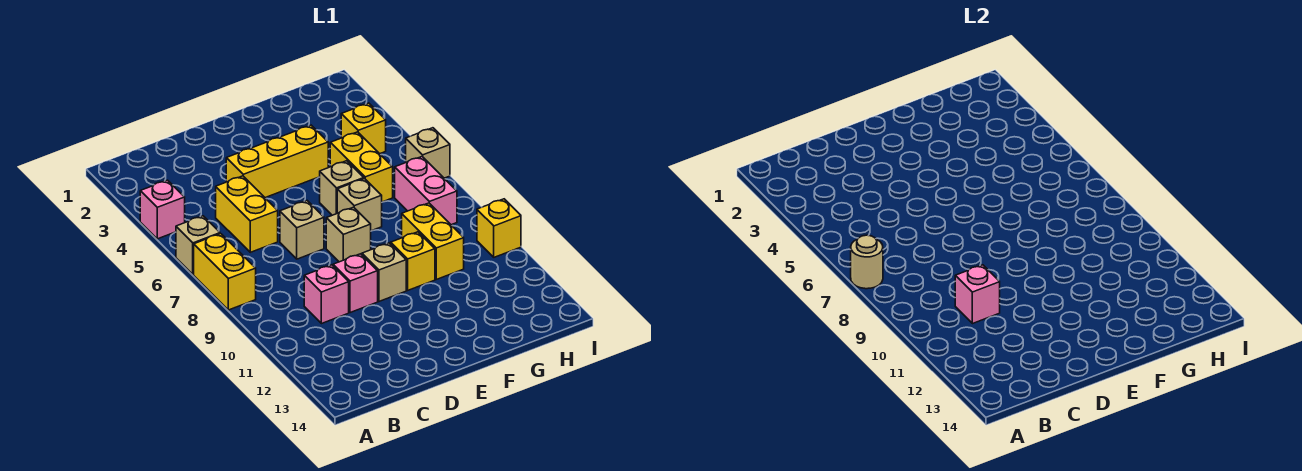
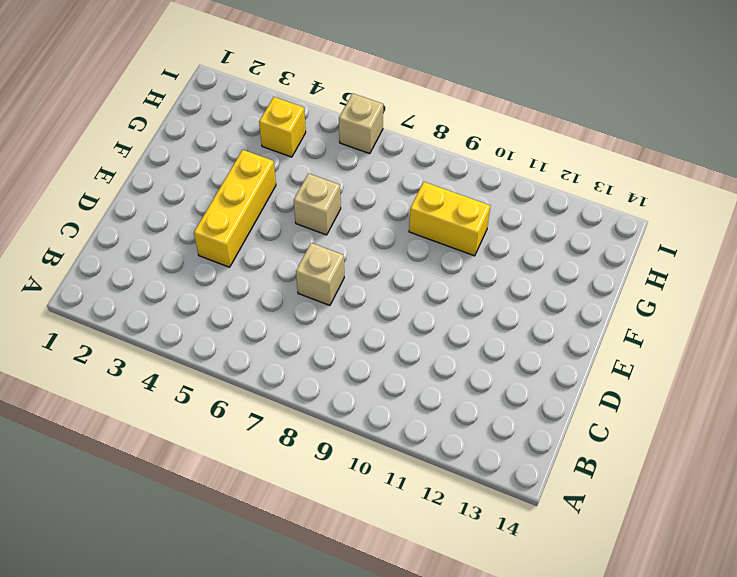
none -> pink 1x1 brick [140,180,185,239]
none -> tan 1x1 brick [176,216,220,274]
none -> yellow 1x2 brick [194,234,256,310]

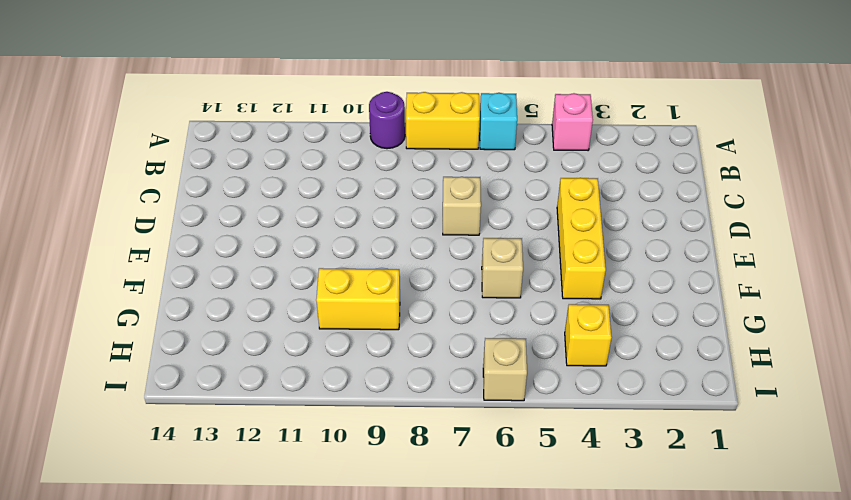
cyan 1x1 brick [479,93,517,150] -> tan 1x1 brick [176,216,220,274]
purple 1x1 round brick [369,92,405,149] -> none
none -> yellow 1x2 brick [216,176,278,252]
none -> pink 1x1 brick [304,265,349,324]
none -> pink 1x1 brick [333,254,378,313]

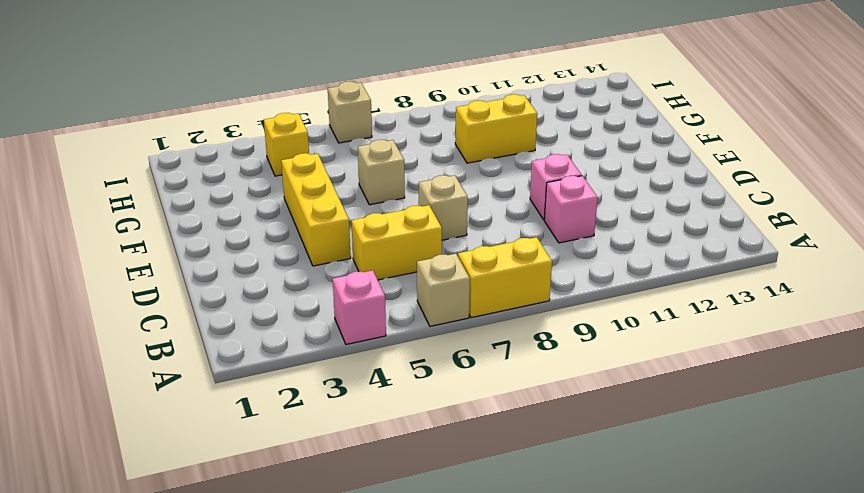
none -> tan 1x1 brick [326,207,371,262]
none -> tan 1x1 brick [362,243,406,301]
none -> tan 1x1 brick [337,179,382,231]

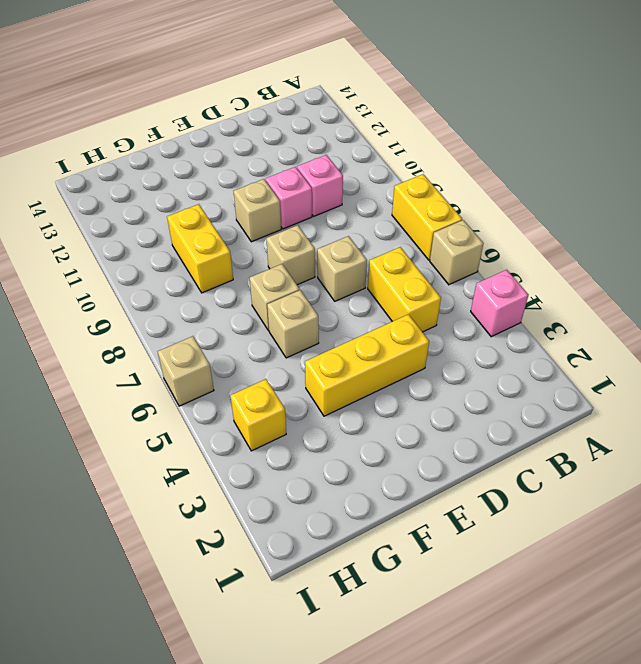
none -> yellow 1x1 brick [391,232,435,290]
none -> yellow 1x2 brick [330,132,393,202]
none -> pink 1x2 brick [395,157,457,225]

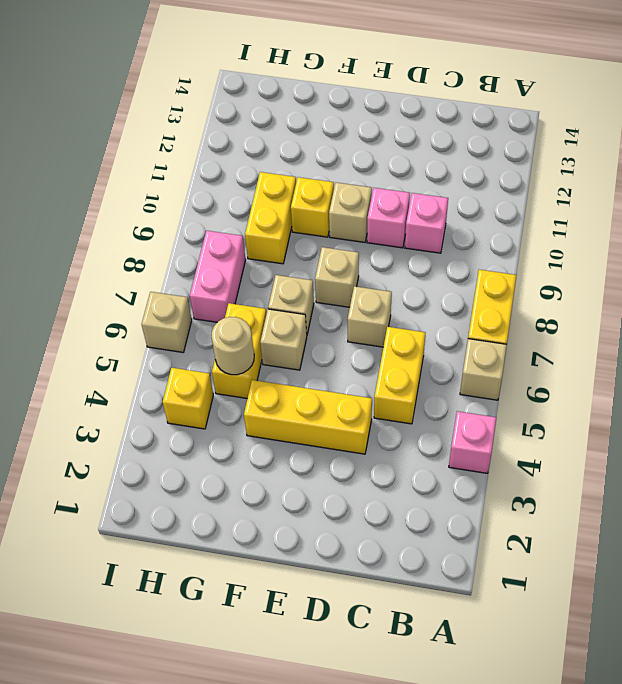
tan 1x1 round brick [212,317,254,375] -> tan 1x1 round brick moved to [851,235,883,289]
none -> yellow 1x1 brick [477,199,521,257]
none -> pink 1x1 brick [955,265,1000,324]

